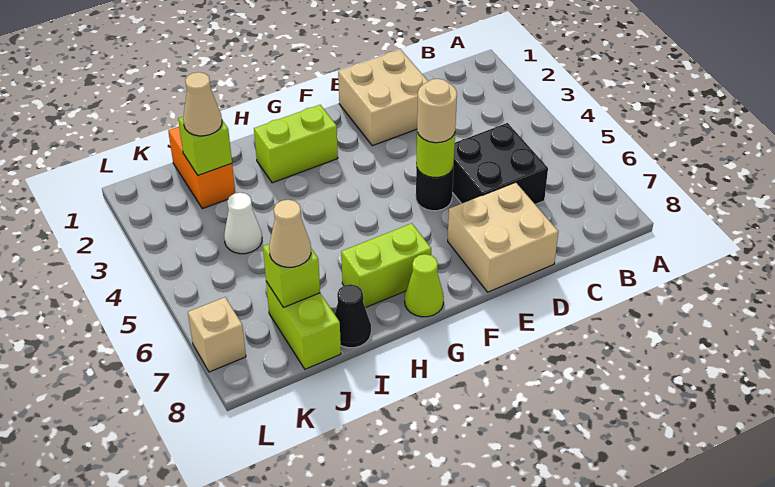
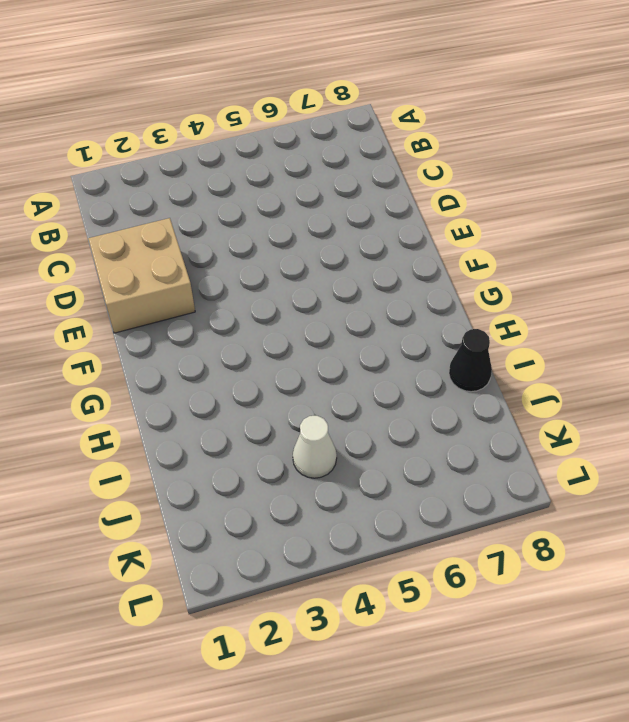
none -> black 2x2 brick [452,123,548,204]
none -> tan 2x2 brick [448,182,559,292]
none -> black 1x1 round brick [416,164,454,211]

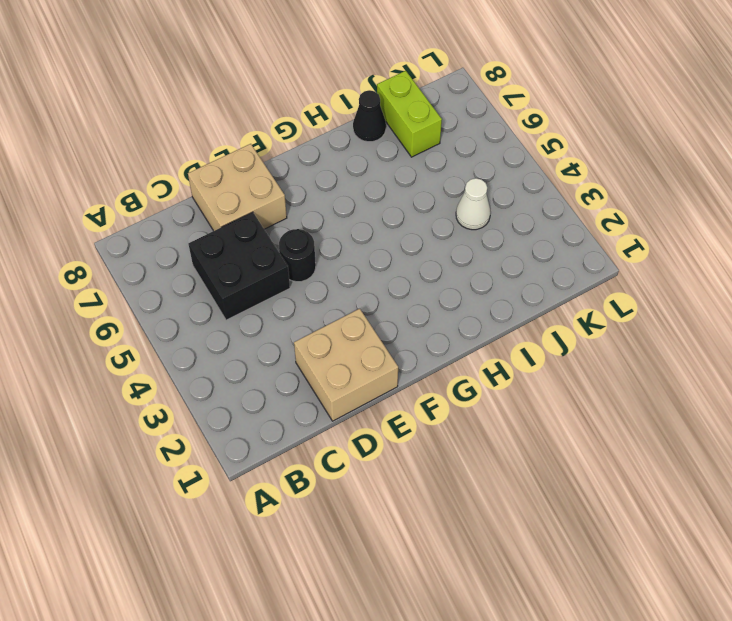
none -> lime 1x2 brick [254,105,338,183]
none -> lime 1x2 brick [341,223,431,308]
none -> lime 1x1 cone [405,254,444,317]

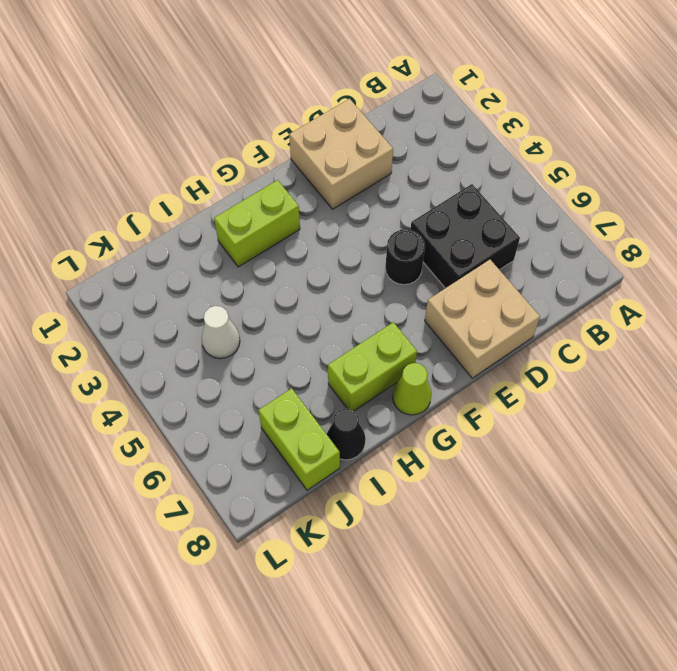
none -> orange 1x2 brick [168,127,235,209]
none -> tan 1x1 brick [188,297,246,372]
none -> lime 1x1 round brick [416,132,455,177]

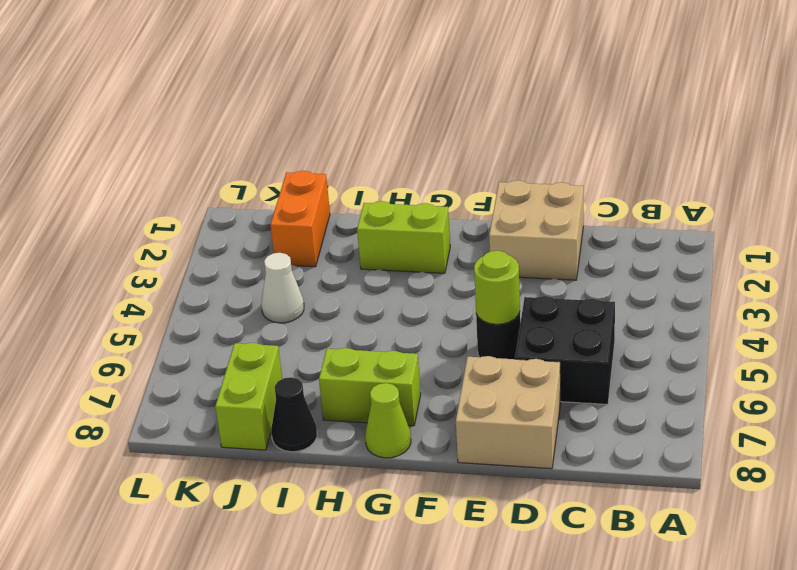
none -> tan 1x1 brick [188,297,246,372]
none -> lime 1x1 brick [178,117,232,175]
none -> lime 1x1 brick [263,244,320,307]

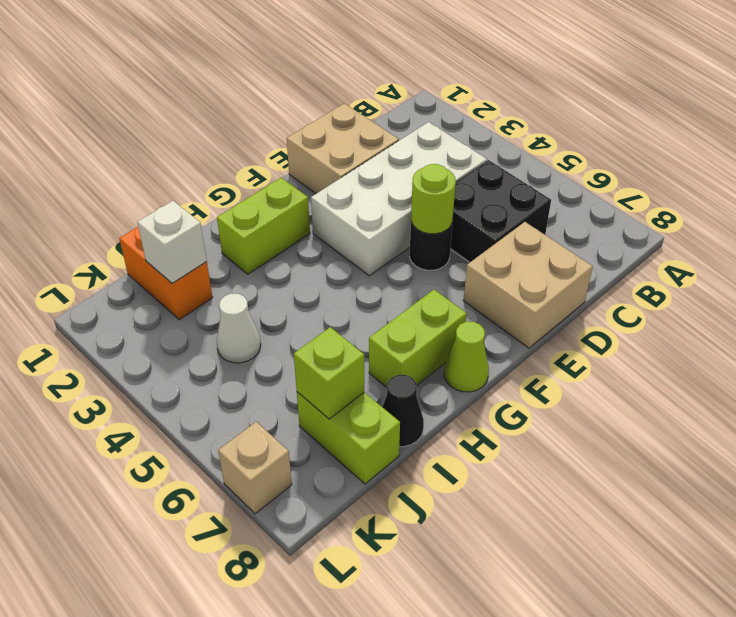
white 2x4 brick [311,122,487,276] -> none
white 1x1 brick [137,201,207,283] -> lime 1x1 brick [178,117,232,175]
none -> tan 1x1 round brick [417,79,457,143]
none -> tan 1x1 cone [183,72,222,136]
none -> tan 1x1 cone [269,200,311,267]

